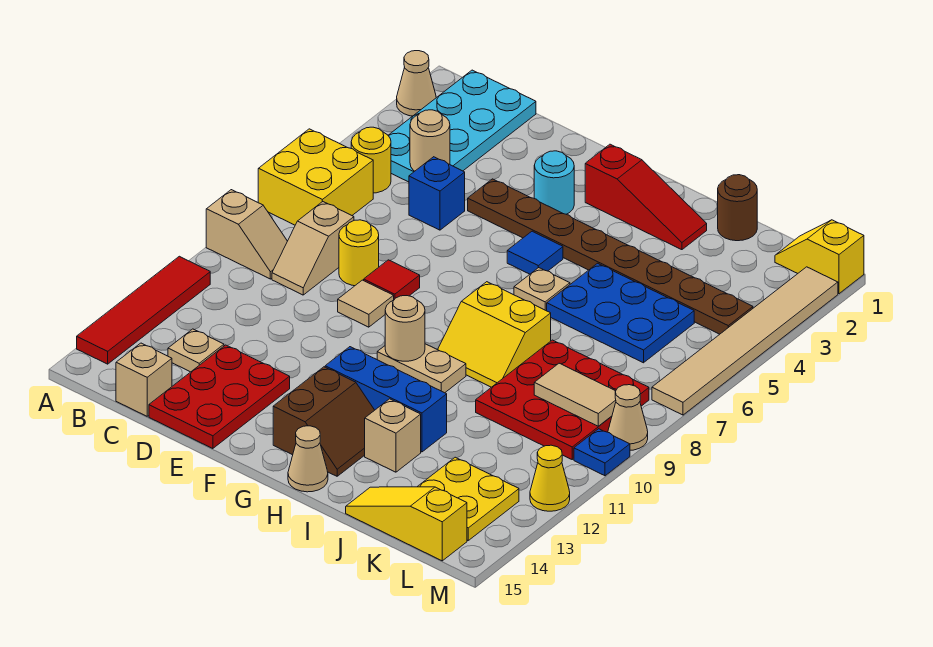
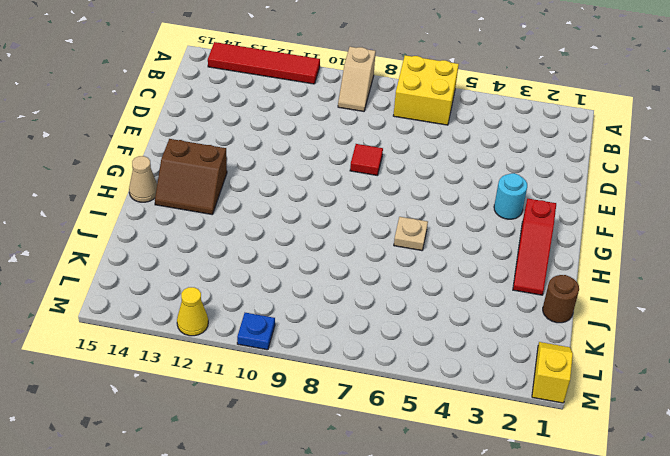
none -> tan 1x1 cone [397,51,436,116]
none -> cyan 2x4 plate [388,70,536,182]
none -> yellow 1x1 round brick [351,127,391,193]
none -> tan 1x2 slope [272,202,354,295]

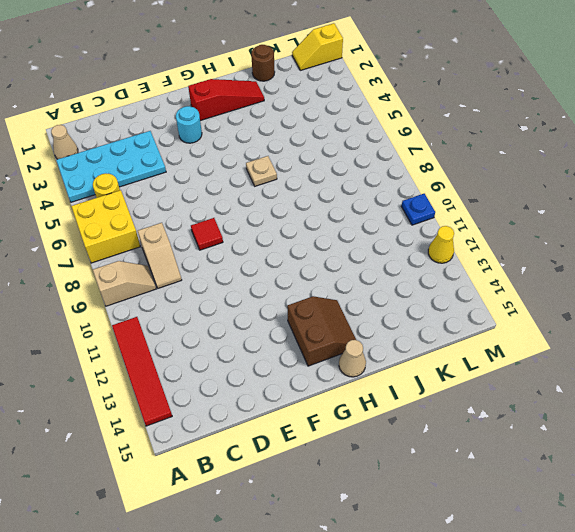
cyan 2x4 plate [56,131,166,202] -> cyan 2x4 plate turned to [388,70,536,182]
none -> tan 1x1 plate [168,329,224,372]
none -> tan 1x1 brick [116,343,172,416]
none -> blue 1x1 brick [409,157,465,230]
none -> yellow 1x1 round brick [339,220,379,286]

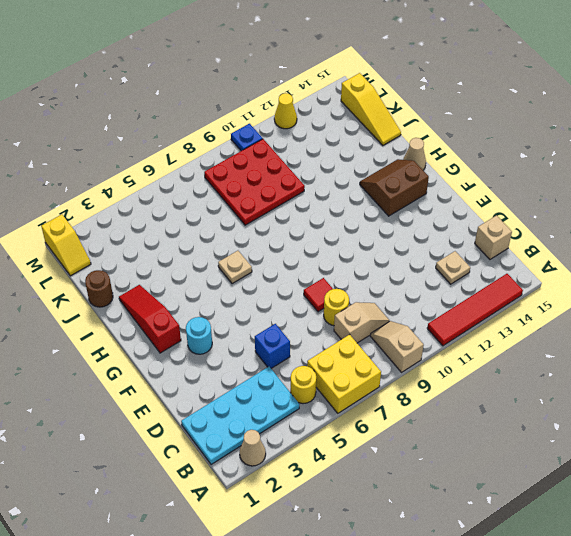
none -> red 2x3 plate [149,345,290,449]
none -> brown 1x8 plate [468,179,753,334]
none -> tan 1x1 tile [338,280,394,327]
none -> blue 1x1 tile [507,231,563,274]

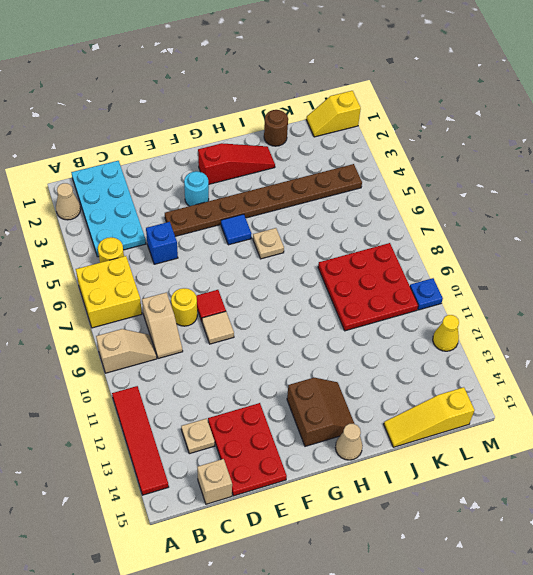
none -> tan 1x2 plate [377,344,466,393]
none -> blue 1x3 brick [325,347,447,452]
none -> yellow 2x2 slope [438,282,551,387]
none -> blue 2x3 plate [547,263,694,363]

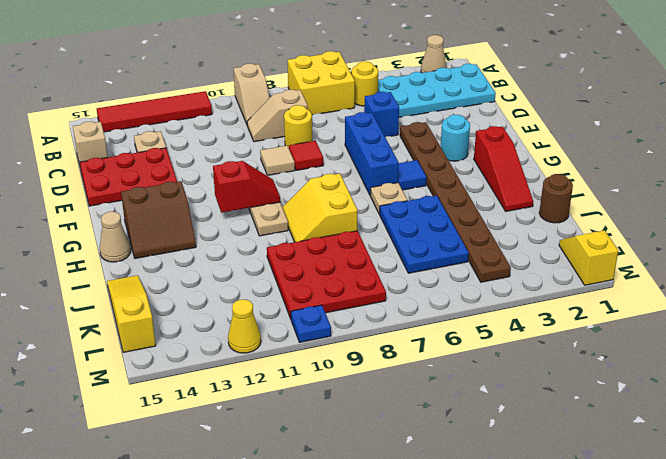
blue 1x3 brick [345,112,399,196] -> blue 1x3 brick moved to [325,347,447,452]
red 1x2 slope [213,161,280,213] -> tan 1x1 round brick [385,296,425,361]
none -> tan 1x1 brick [365,399,421,472]
none -> yellow 2x2 plate [417,457,519,540]
none -> tan 1x6 tile [652,267,838,415]
none -> tan 1x1 cone [608,385,648,450]

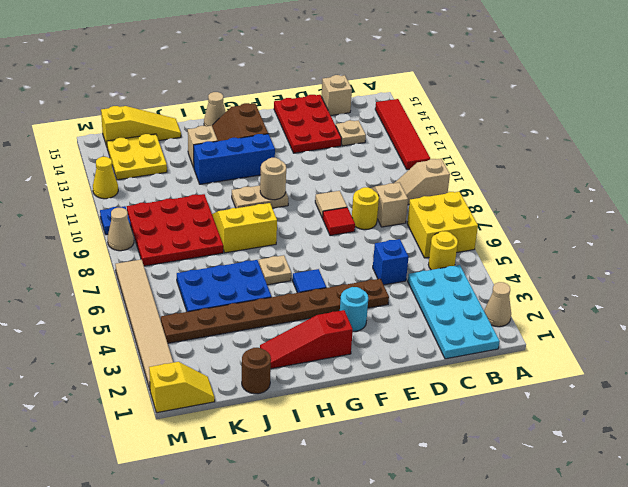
none -> tan 1x1 round brick [410,110,450,171]
none -> tan 1x2 tile [534,363,616,426]

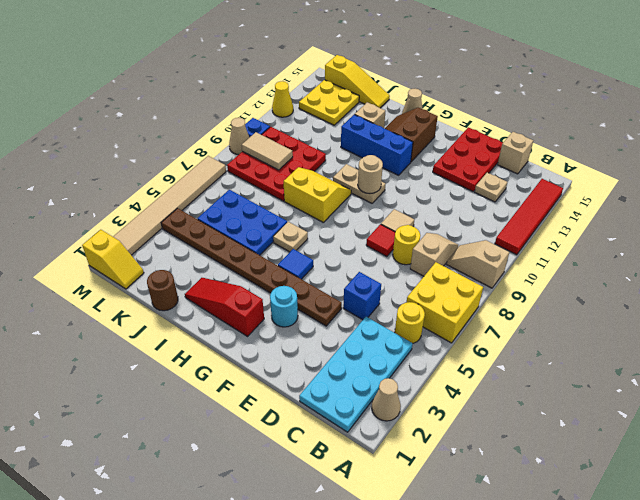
none -> tan 1x1 round brick [410,110,450,171]

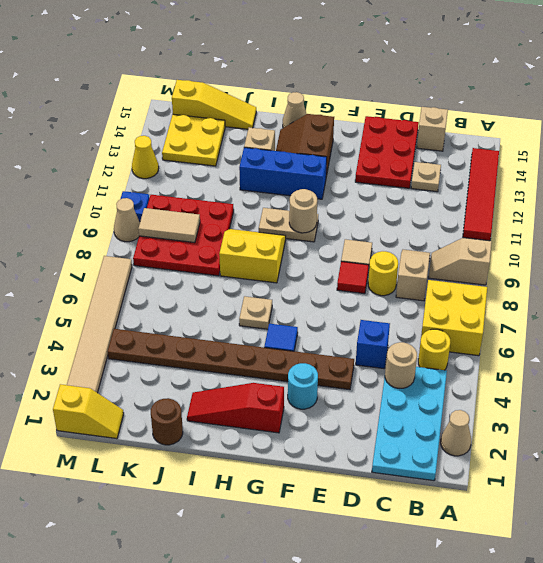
none -> blue 2x3 plate [547,263,694,363]

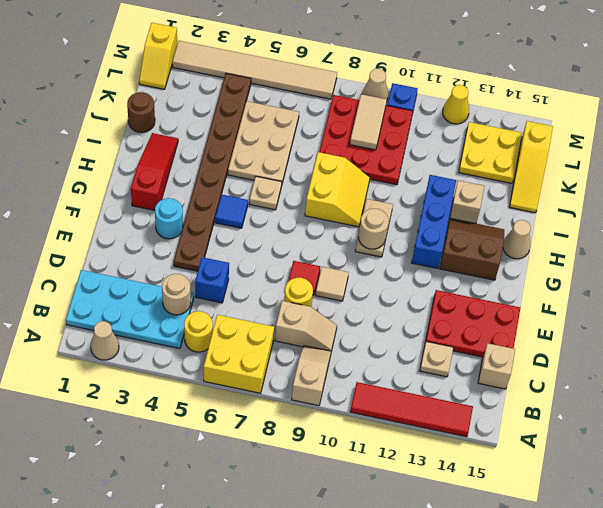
tan 2x3 plate [228,101,299,183] -> blue 2x3 plate [547,263,694,363]

